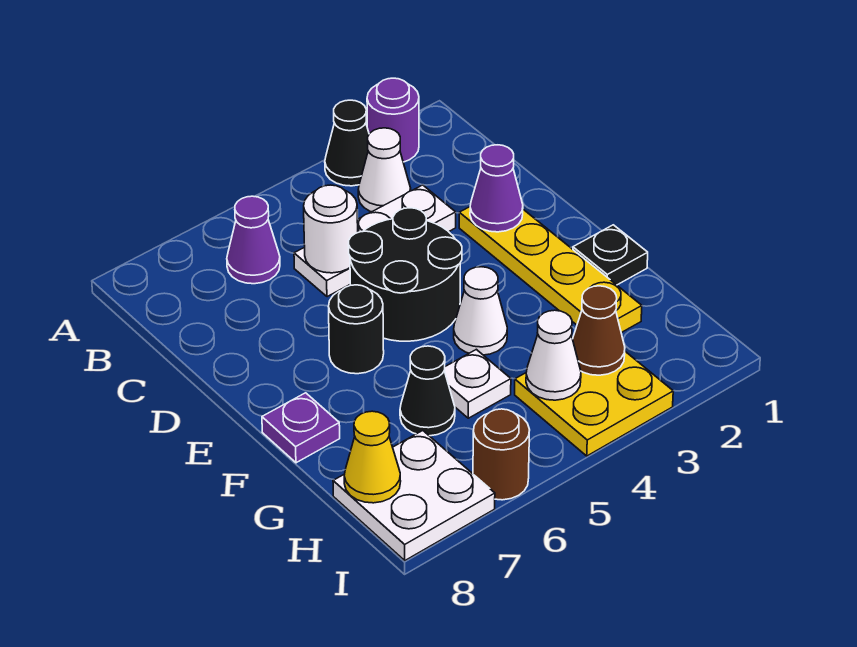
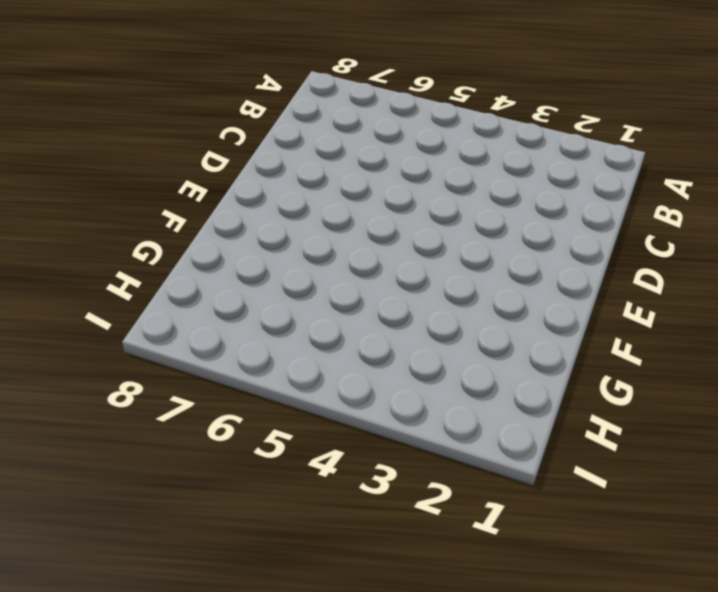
none -> purple 1x1 round brick [367,78,419,162]
none -> black 1x1 cone [325,100,369,186]
none -> white 1x1 cone [358,128,411,212]

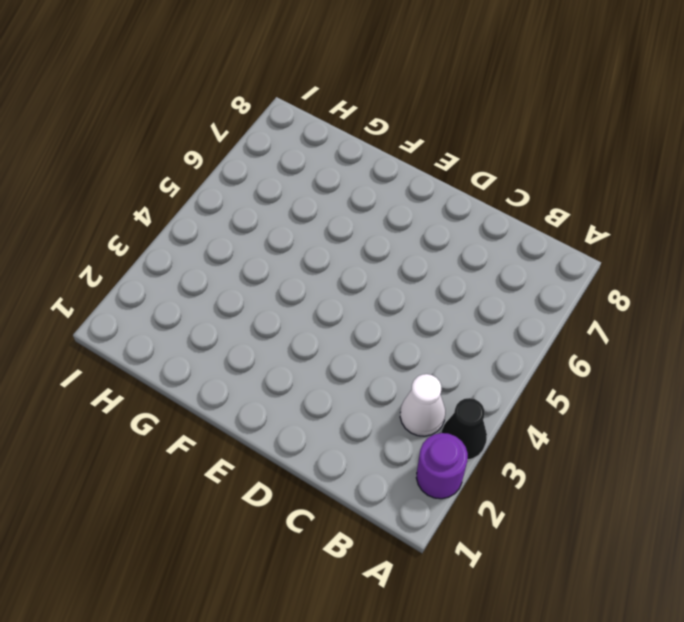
none -> purple 1x1 cone [227,196,280,284]
none -> white 1x3 plate [294,185,456,297]
none -> yellow 1x4 plate [459,207,642,333]

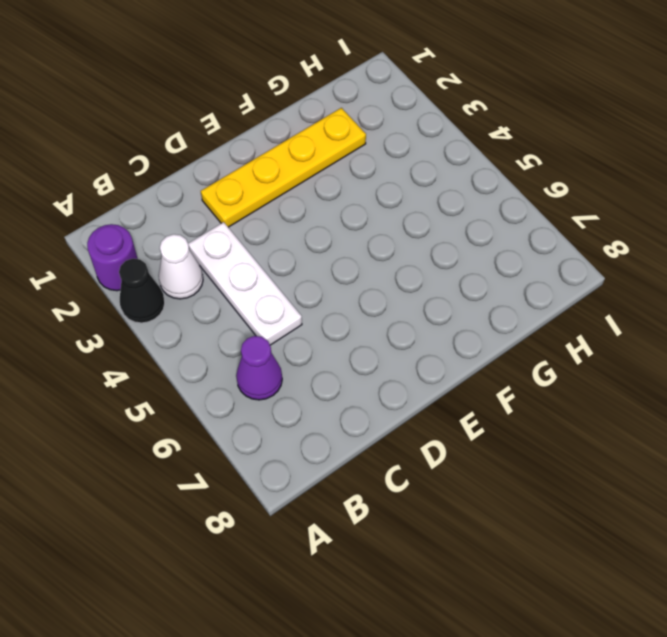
none -> black 2x2 round brick [349,208,462,341]
none -> black 1x1 round brick [328,285,384,374]
none -> black 1x1 plate [573,225,648,285]

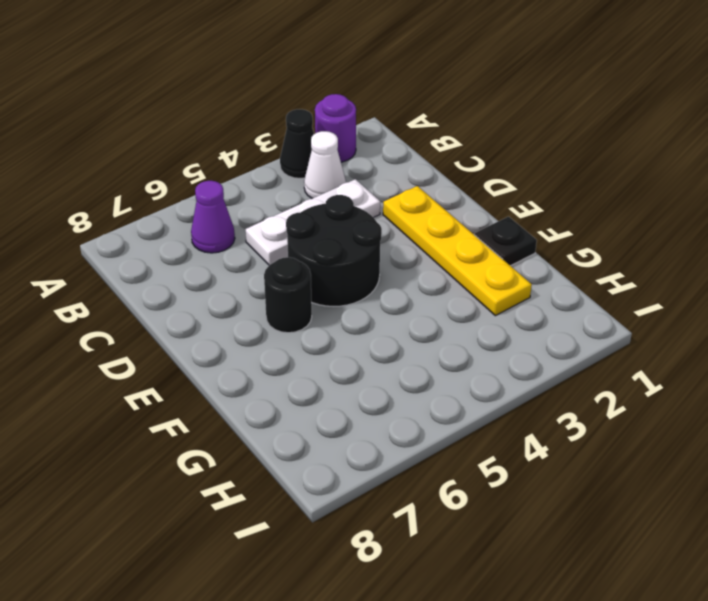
none -> white 1x1 cone [454,267,507,355]
none -> purple 1x1 plate [262,393,340,463]
none -> white 1x1 plate [444,349,511,418]

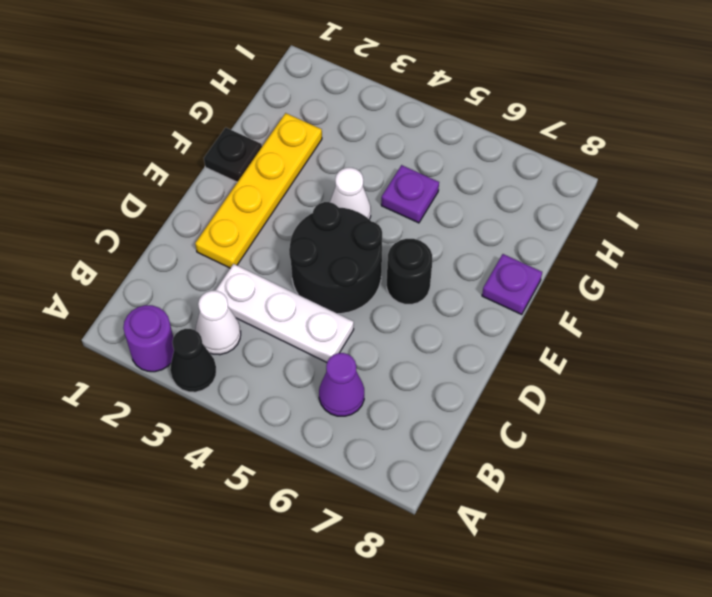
purple 1x1 plate [381,165,439,223] -> white 1x1 plate [444,349,511,418]
none -> black 1x1 cone [400,346,455,436]
none -> yellow 2x2 plate [515,352,673,456]
none -> white 2x2 plate [333,431,495,560]

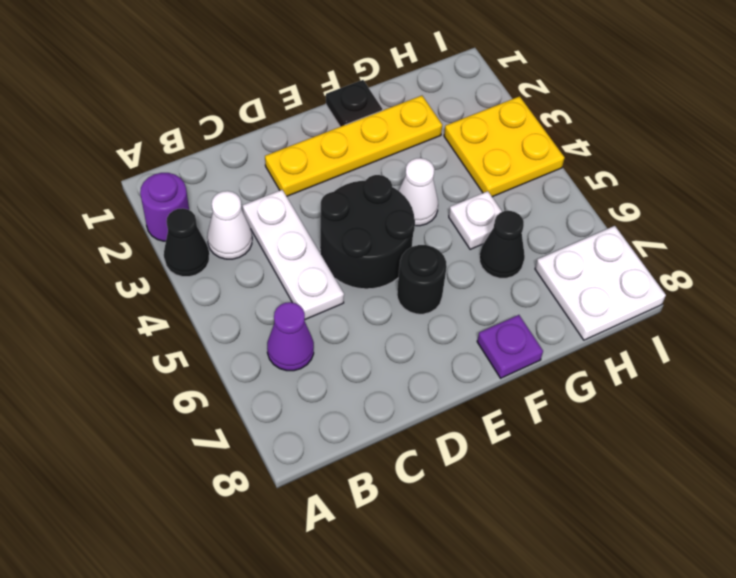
none -> brown 1x1 round brick [473,409,530,500]
none -> white 1x1 round brick [304,185,358,273]
none -> purple 1x1 cone [470,145,523,232]

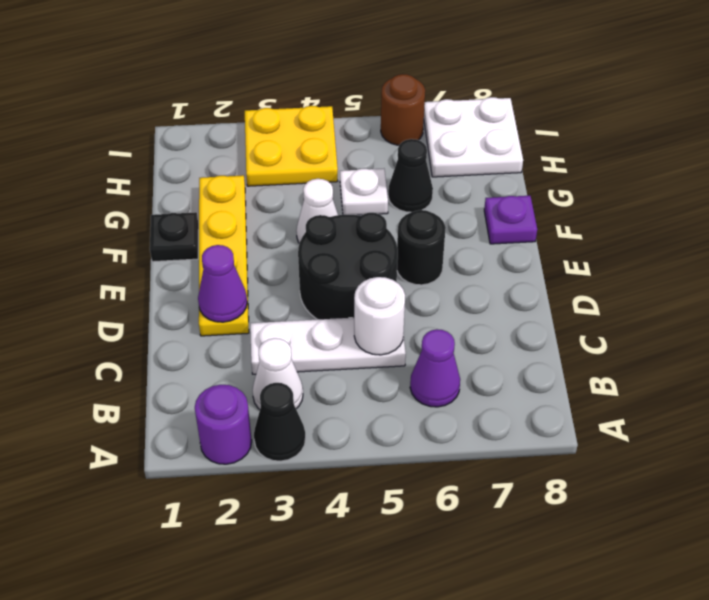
none -> brown 1x1 cone [573,286,625,375]
none -> white 1x1 cone [526,310,581,400]
none -> yellow 1x1 cone [344,411,401,503]

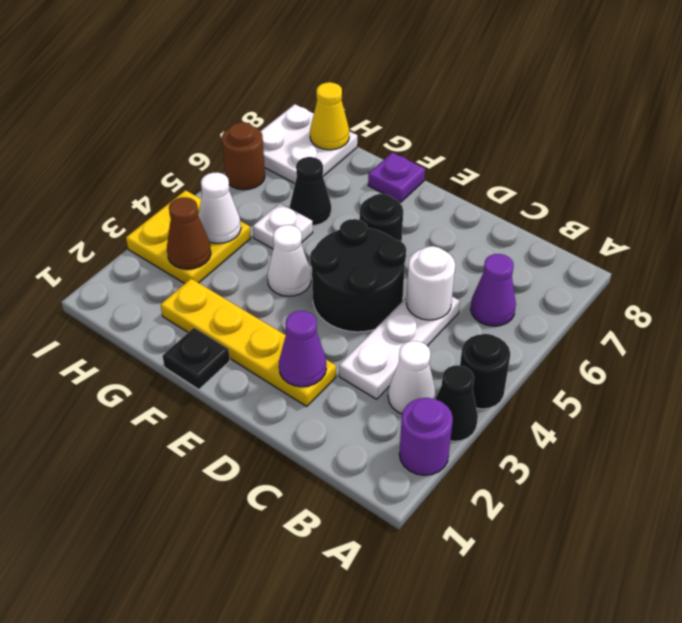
black 1x1 round brick [460,334,510,409] -> none

